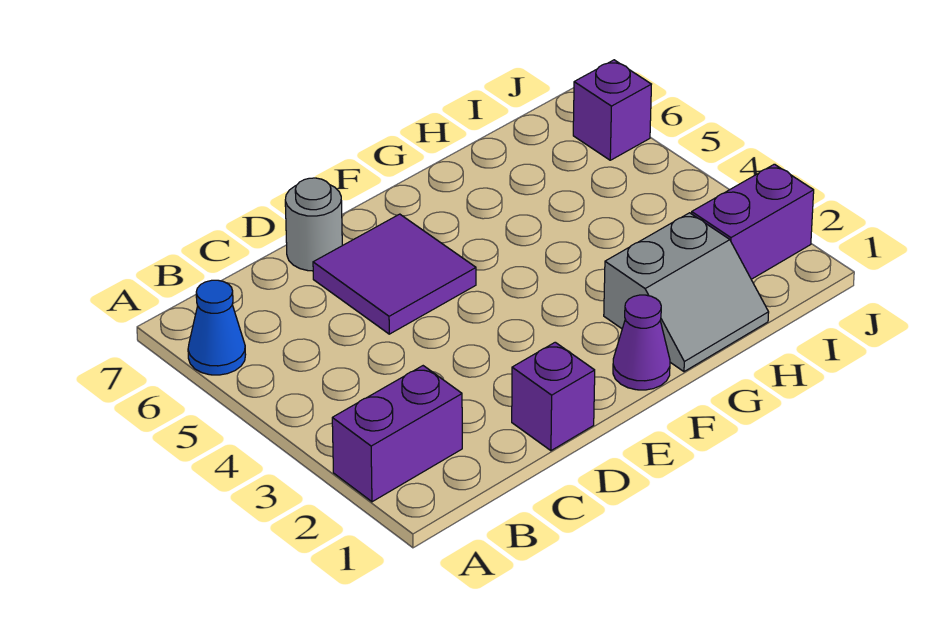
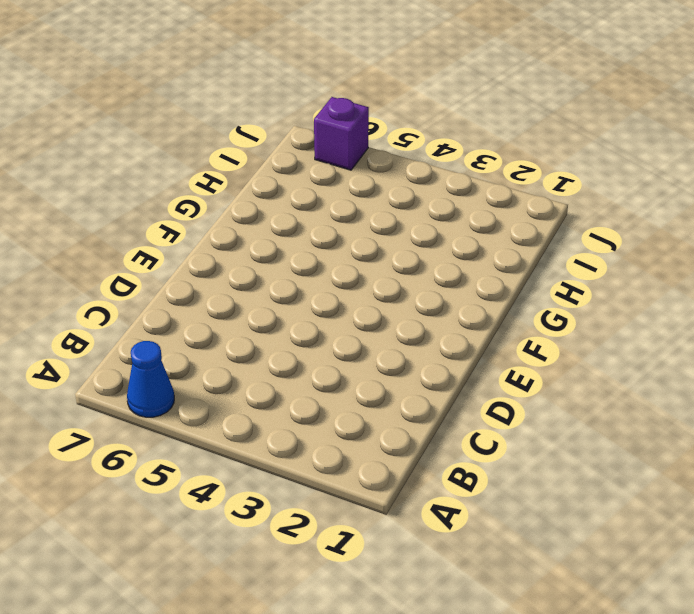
none -> purple 1x2 brick [332,366,462,502]
none -> purple 1x1 brick [512,342,595,451]

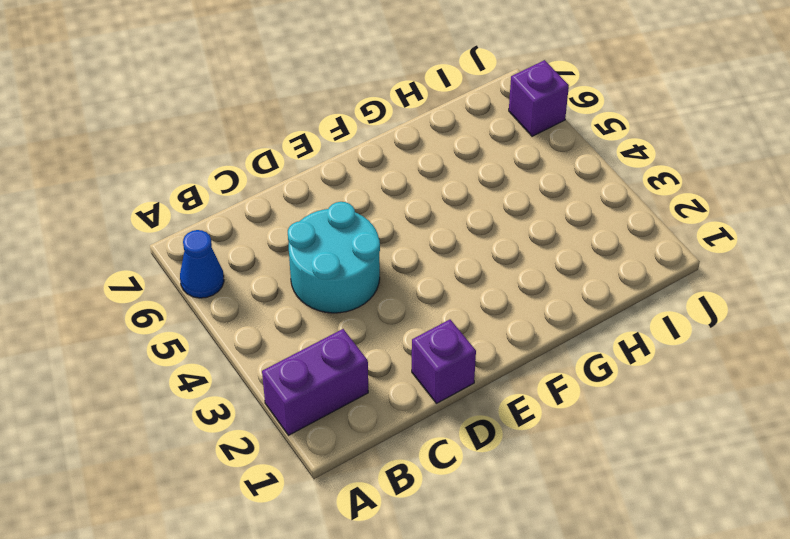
cyan 2x2 round brick [288,202,380,313] -> purple 2x2 tile [313,214,476,334]
none -> grey 1x1 round brick [285,178,342,271]
none -> purple 1x1 cone [613,295,670,390]

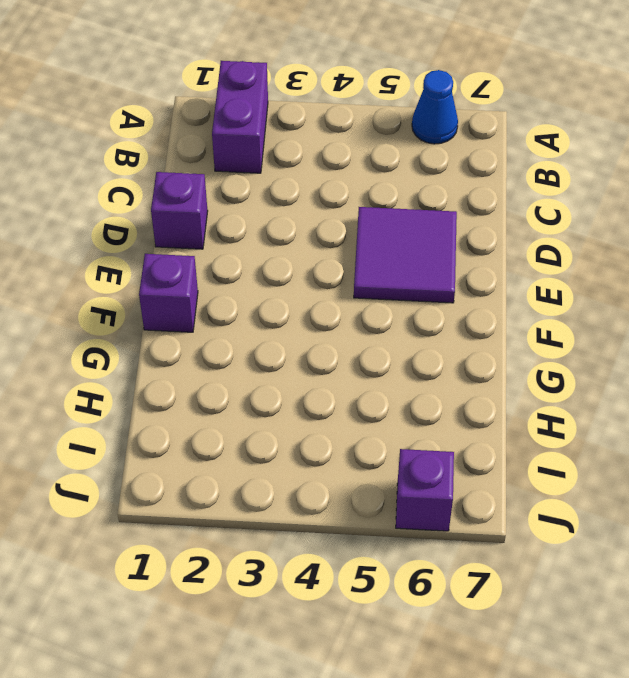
purple 1x1 brick [139,254,198,332] -> purple 1x1 cone [613,295,670,390]
none -> grey 1x1 round brick [285,178,342,271]
none -> grey 2x2 slope [604,213,769,372]

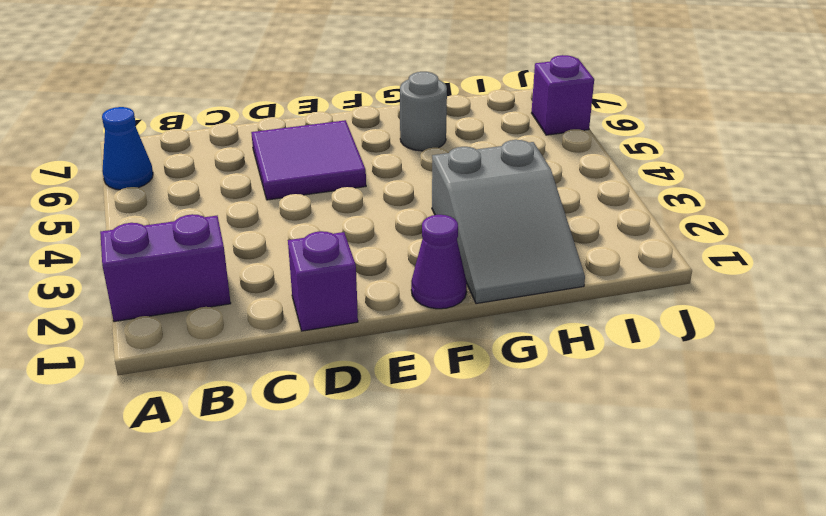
grey 2x3 slope [432,140,585,304] -> grey 2x2 slope [604,213,769,372]
grey 1x1 round brick [400,72,447,151] -> grey 1x1 round brick moved to [285,178,342,271]
none -> purple 1x2 brick [692,164,814,279]

